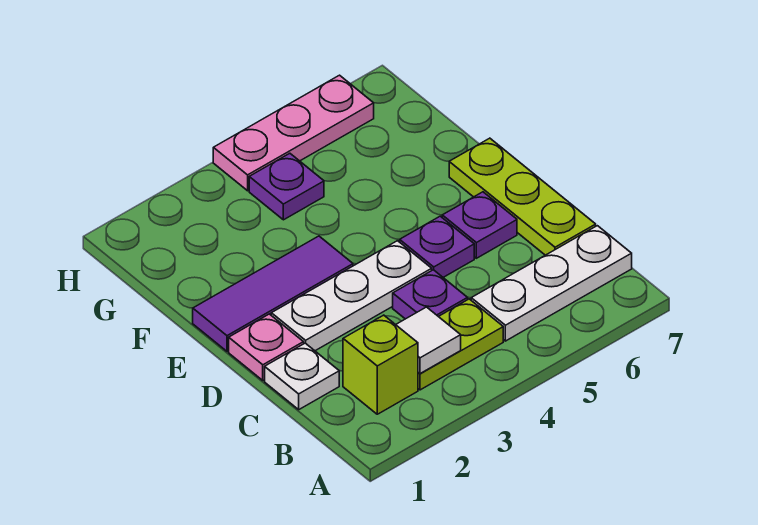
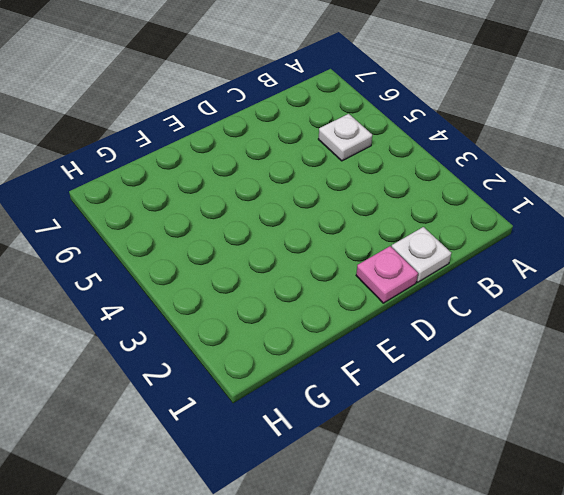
white 1x1 plate [318,114,372,161] -> white 1x3 plate [471,226,632,341]
none -> lime 1x1 brick [343,315,418,414]
none -> lime 1x2 plate [418,299,503,390]
none -> purple 1x1 plate [393,270,468,319]

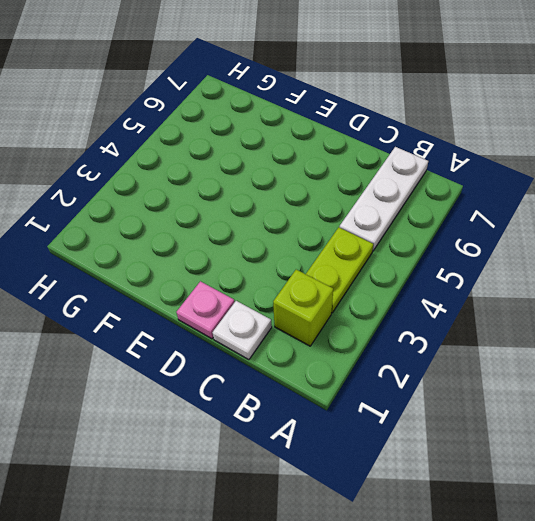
none -> purple 1x1 plate [393,270,468,319]
none -> lime 1x3 plate [449,138,596,255]
none -> white 1x3 plate [271,241,432,351]

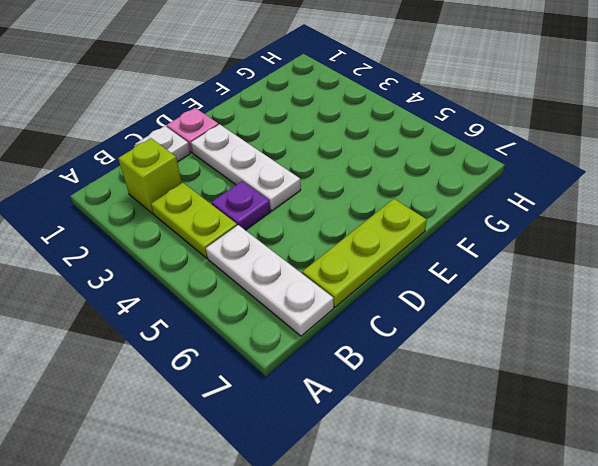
none -> purple 1x1 plate [400,216,474,277]
none -> purple 1x1 plate [442,192,517,258]
none -> purple 1x3 tile [193,236,353,351]

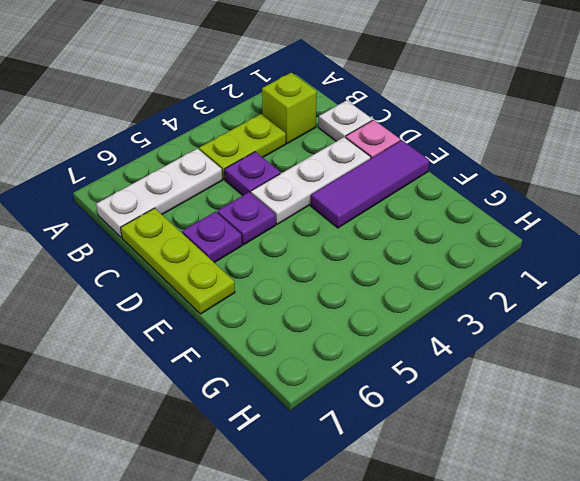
none -> purple 1x1 plate [249,153,324,220]
none -> pink 1x3 plate [213,75,374,191]
none -> white 1x1 tile [396,307,461,374]

